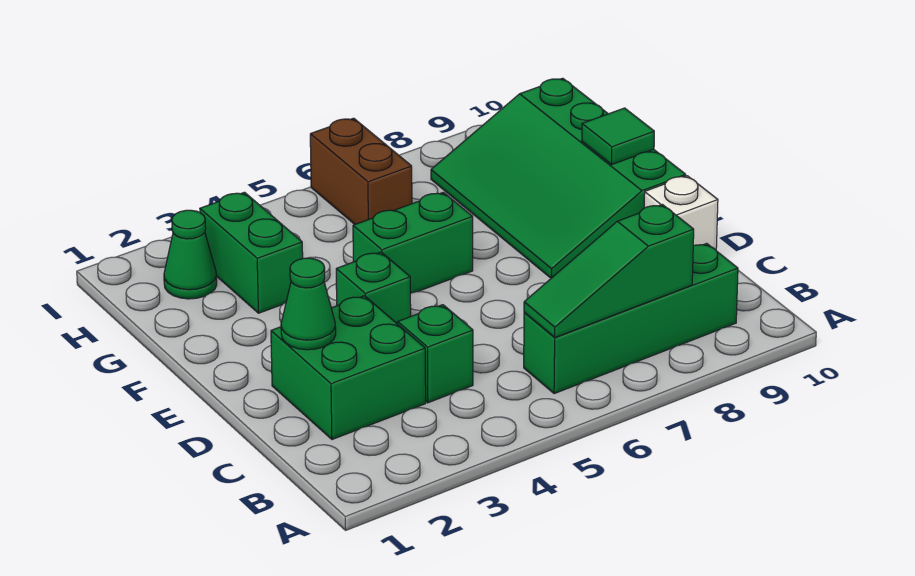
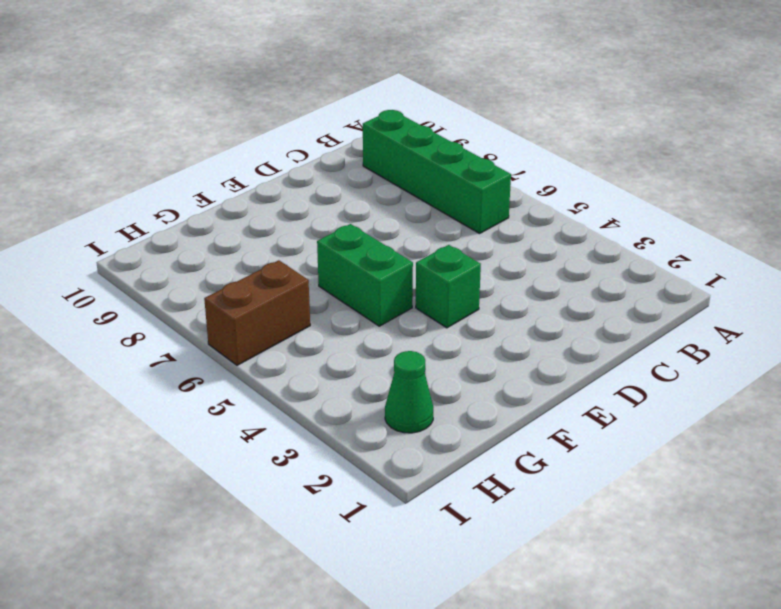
none -> green 2x2 brick [271,296,426,439]
none -> green 1x1 brick [398,305,473,403]
none -> white 1x1 brick [644,176,718,250]

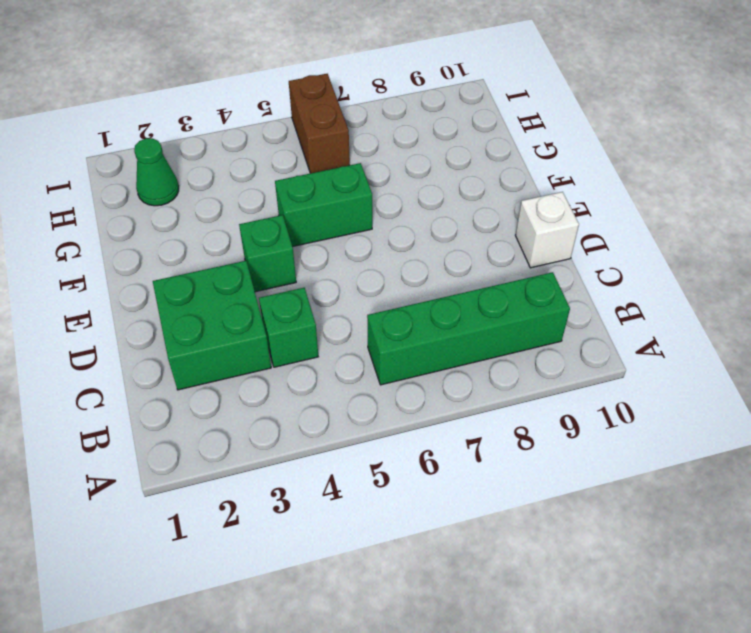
none -> green 3x4 slope [431,78,686,278]
none -> green 1x2 brick [200,192,303,313]
none -> green 1x3 slope [524,205,694,337]

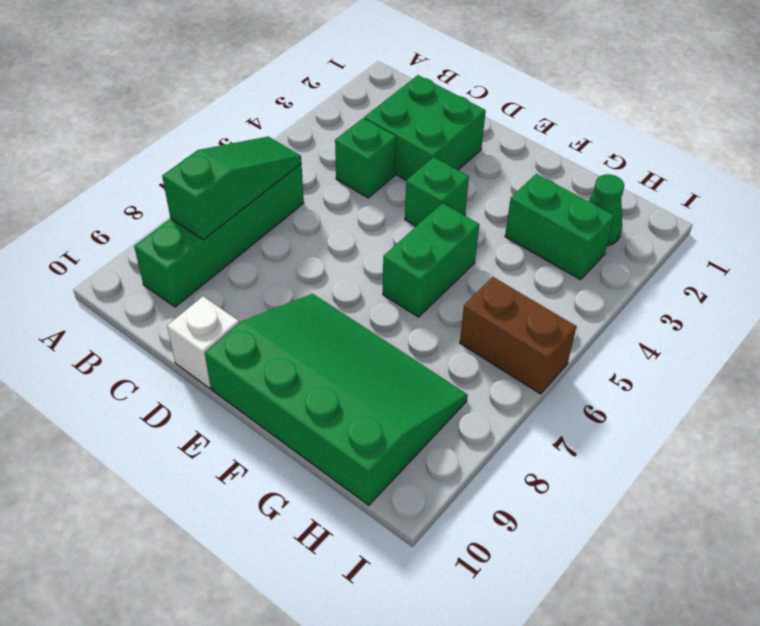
none -> green 1x1 cone [281,258,336,350]
none -> green 1x1 tile [582,108,654,165]

